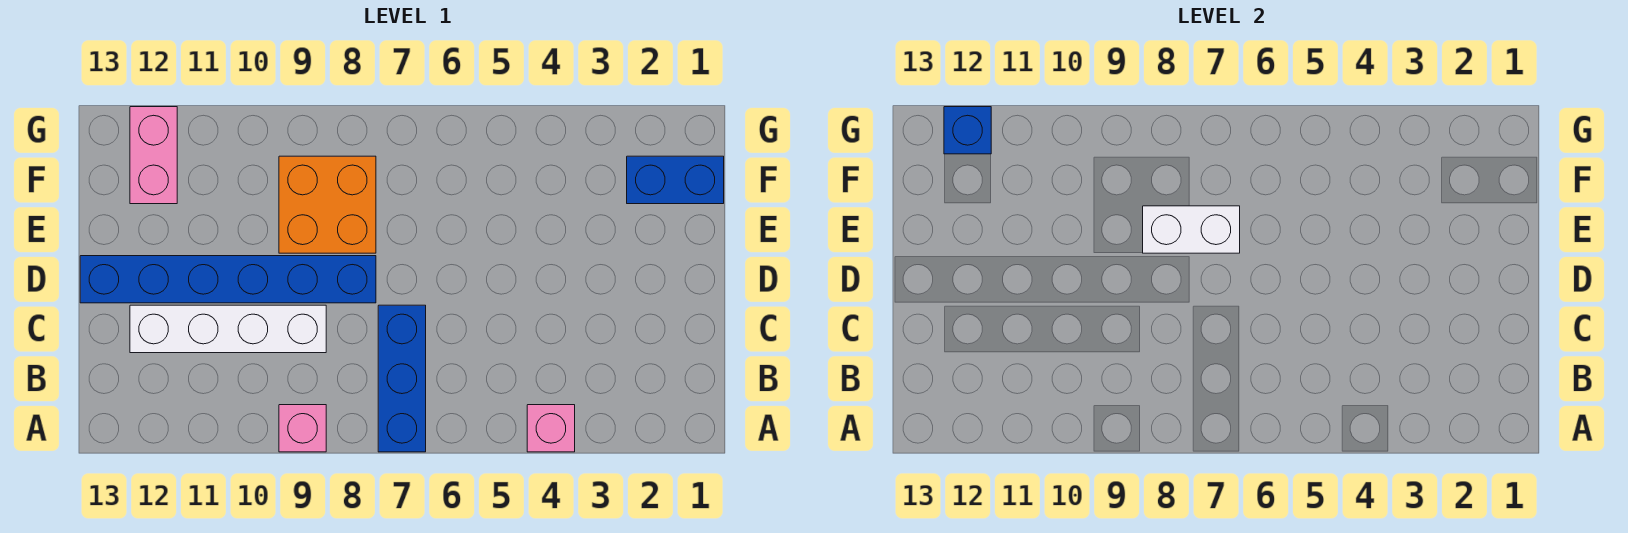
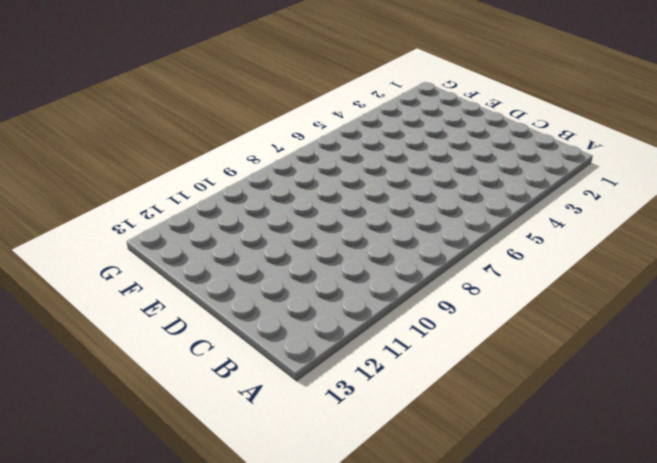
none -> pink 1x1 brick [527,405,575,452]
none -> blue 1x3 brick [378,305,426,452]

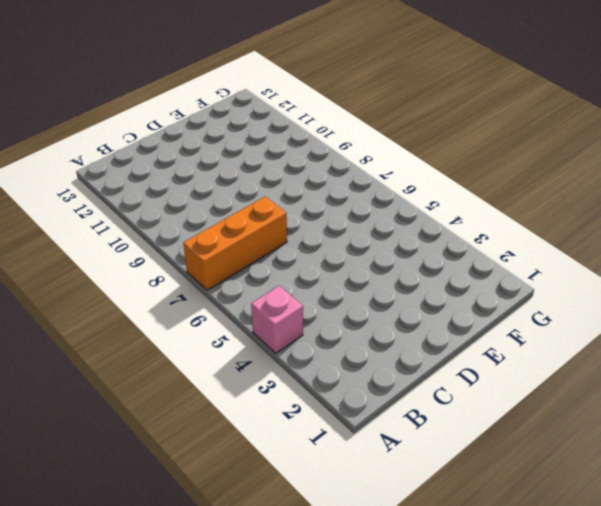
orange 1x3 brick [183,196,287,290] -> blue 1x3 brick [378,305,426,452]
none -> pink 1x1 brick [279,405,326,452]
none -> white 1x4 brick [130,305,326,353]

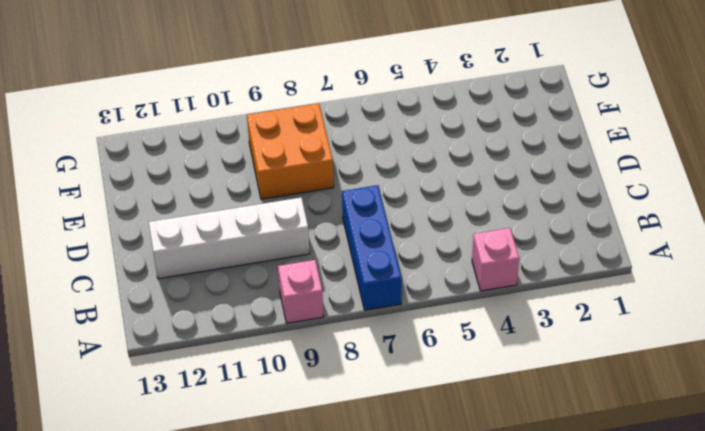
none -> blue 1x6 brick [80,256,376,303]
none -> blue 1x2 brick [627,156,724,204]

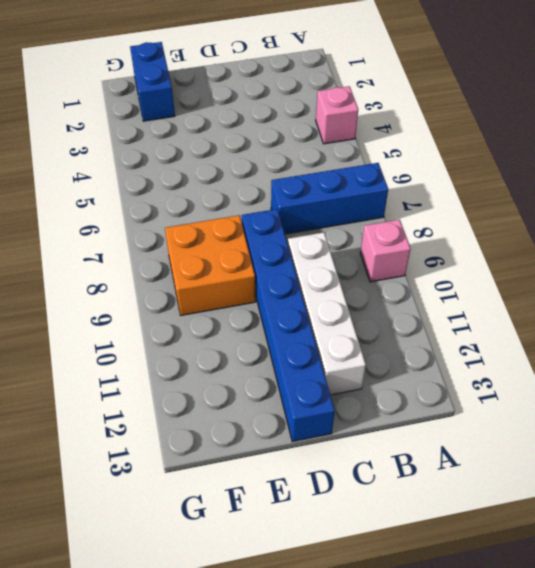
none -> pink 1x2 brick [130,107,177,204]
none -> white 1x2 brick [1143,206,1240,253]

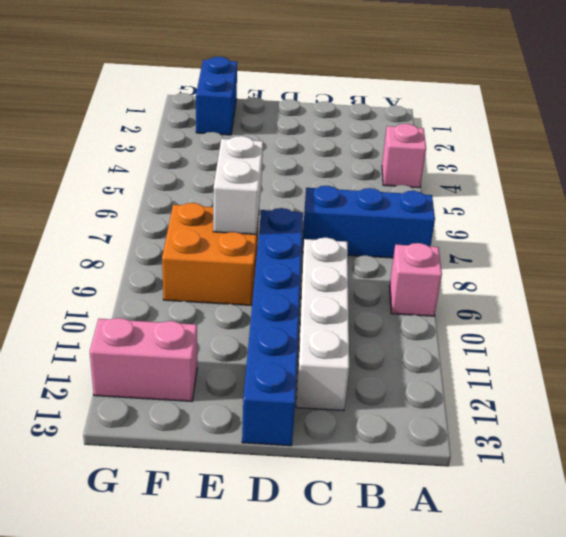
none -> blue 1x1 brick [944,107,991,154]

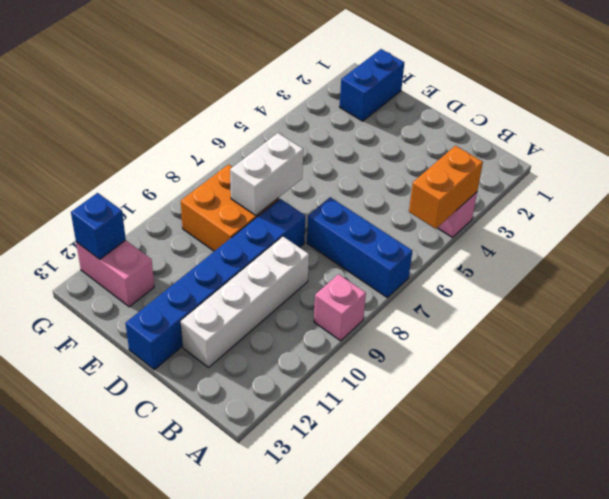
orange 1x2 brick [409,146,483,229] -> none

